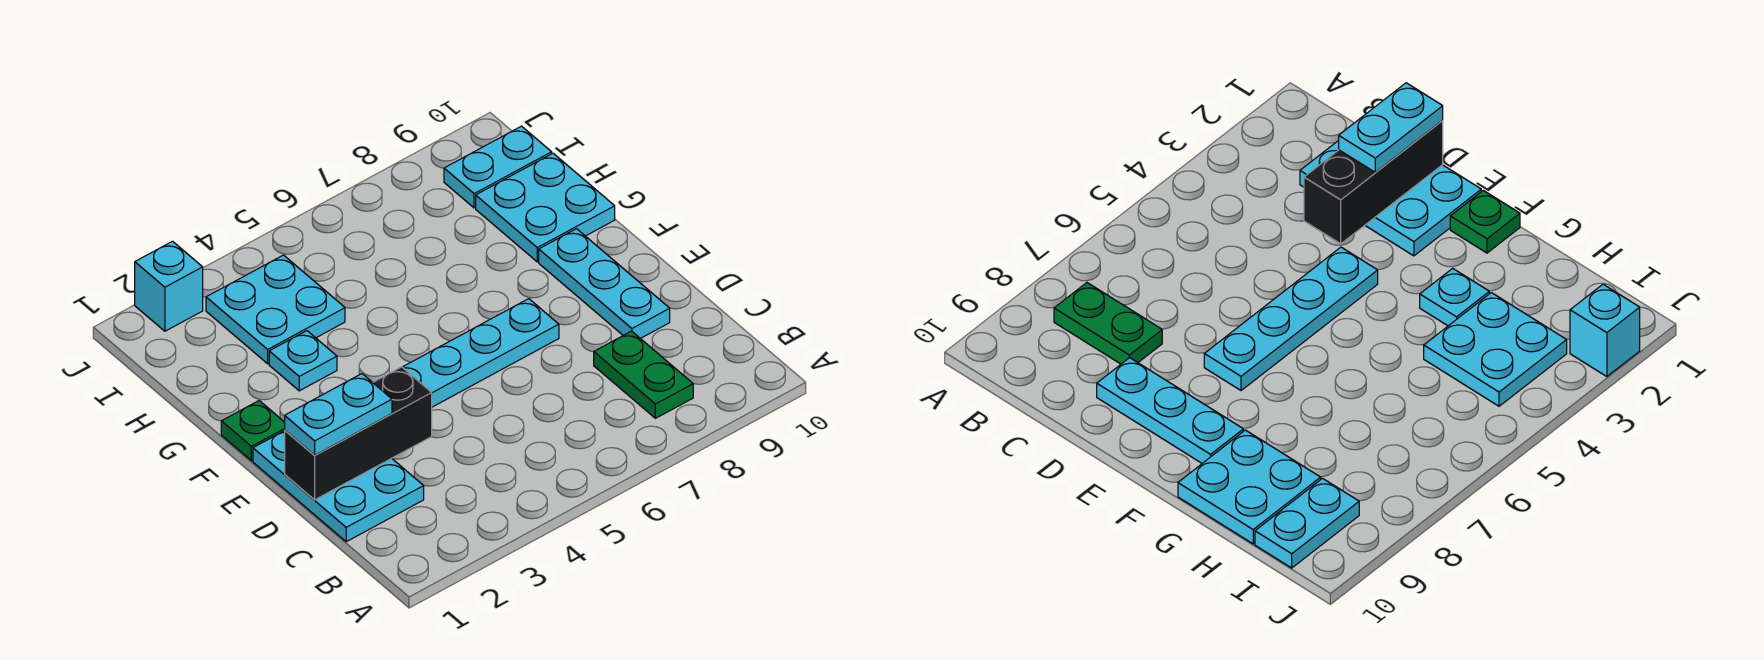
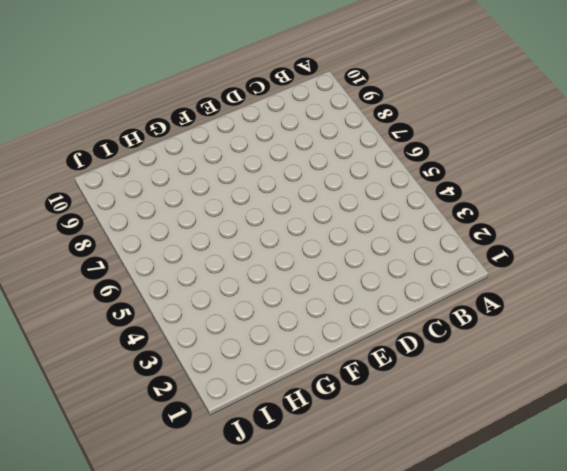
none -> green 1x2 plate [594,331,693,418]
none -> cyan 2x3 plate [253,431,424,542]
none -> cyan 1x3 plate [539,229,670,338]

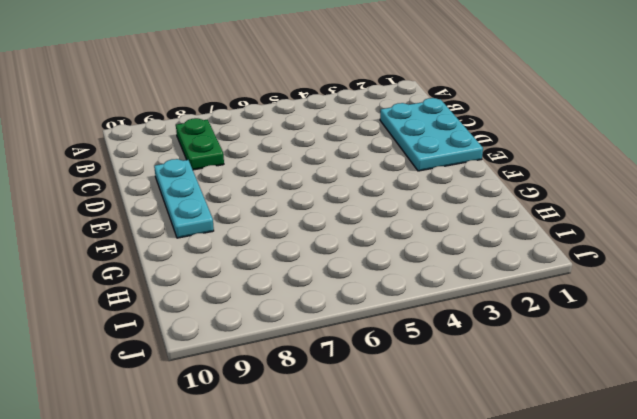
none -> cyan 1x4 plate [402,299,559,407]
none -> green 1x1 plate [221,401,285,461]
none -> cyan 1x1 plate [269,331,337,391]

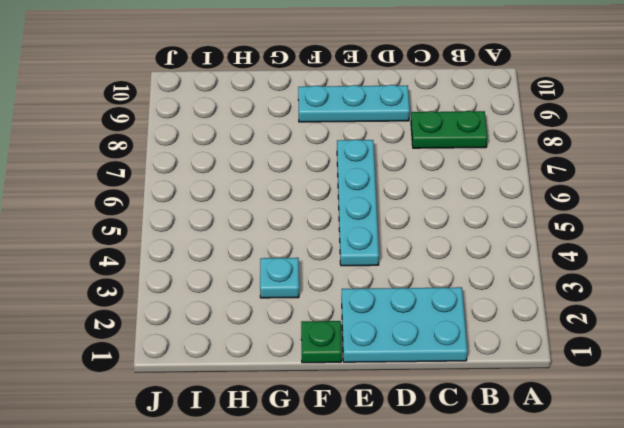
none -> cyan 2x2 plate [476,153,615,262]
none -> cyan 2x2 plate [206,255,345,364]
none -> cyan 1x2 plate [444,126,552,208]

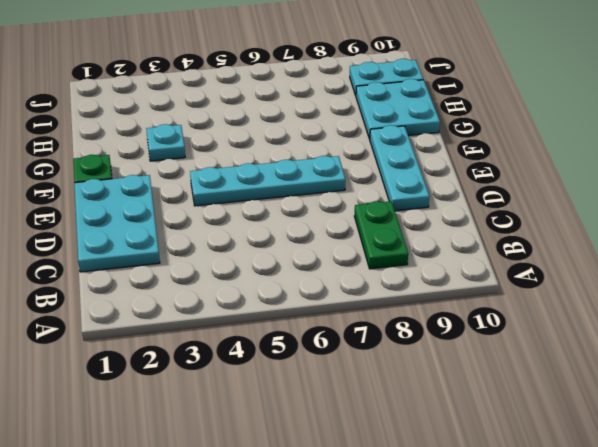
none -> cyan 2x2 plate [206,255,345,364]
none -> cyan 1x1 brick [135,241,203,331]
none -> black 1x3 brick [285,367,432,500]

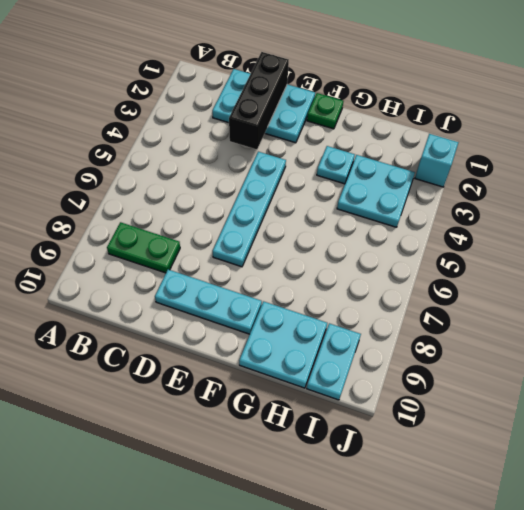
none -> cyan 1x2 plate [285,374,392,455]

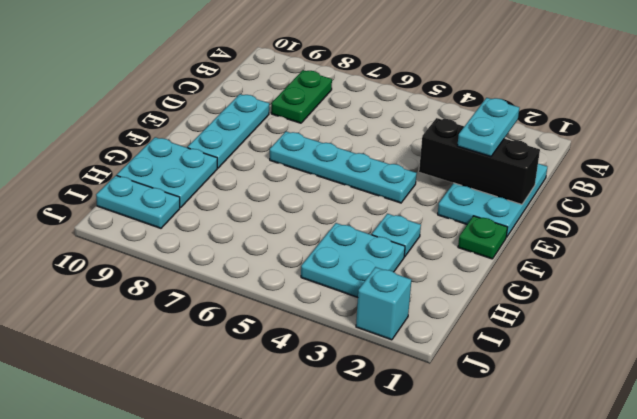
cyan 1x2 plate [457,98,519,157] -> cyan 1x2 plate turned to [285,374,392,455]

